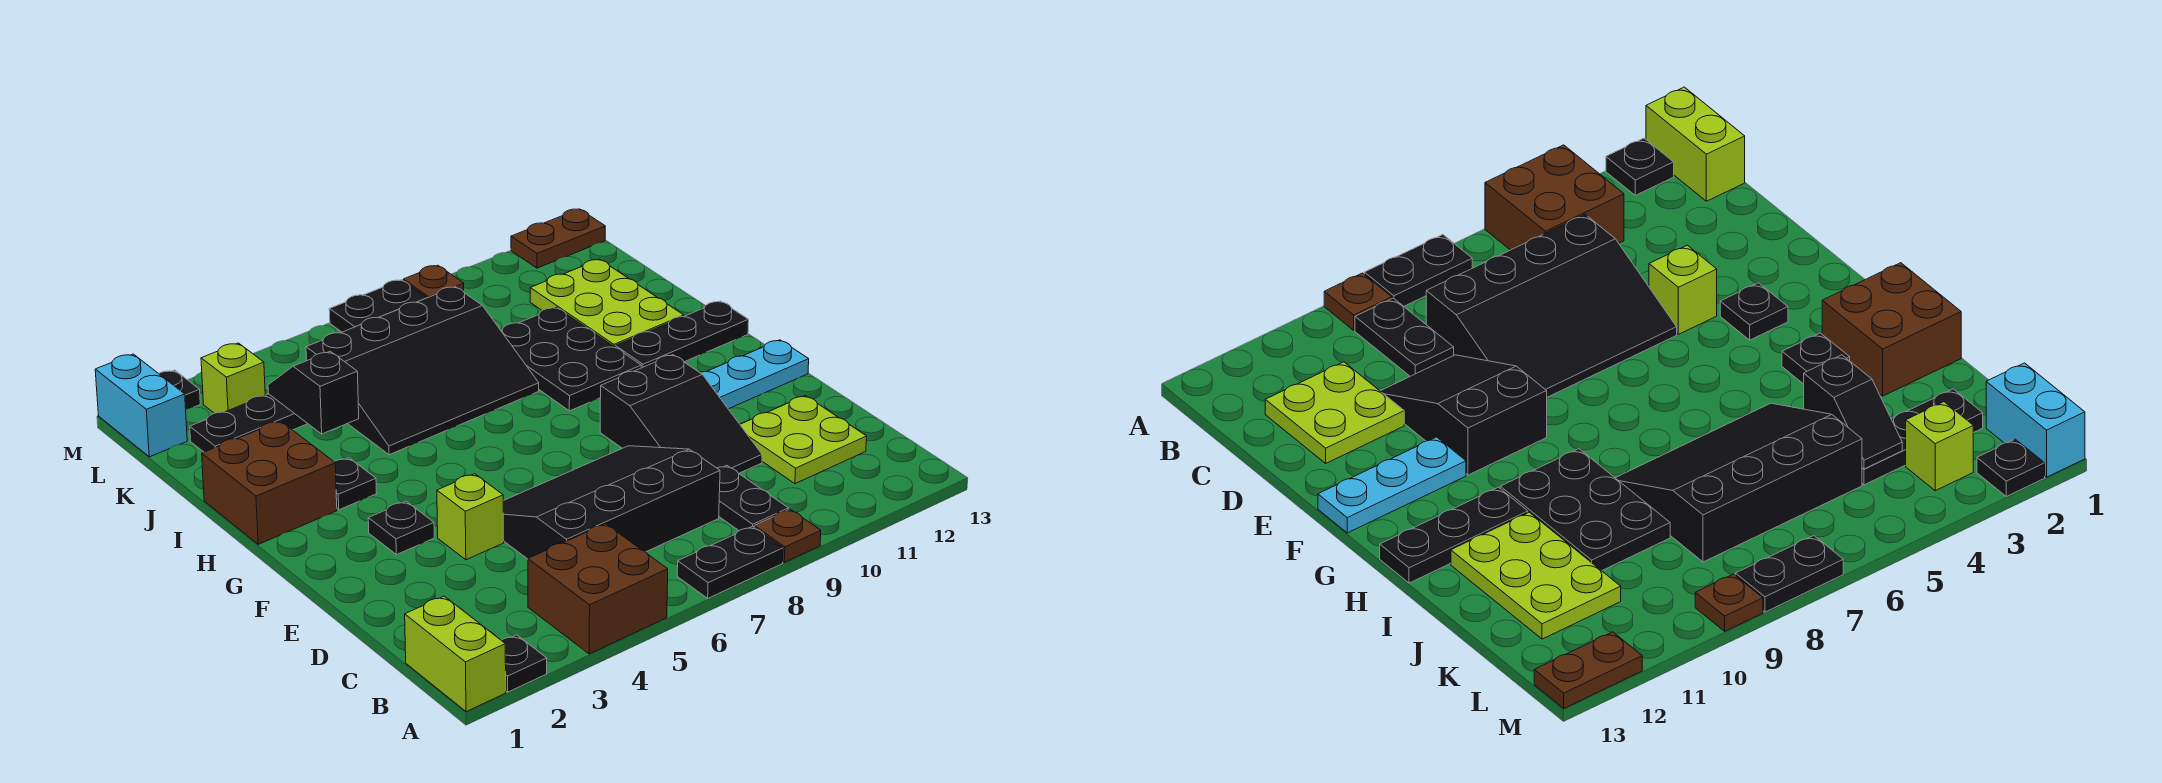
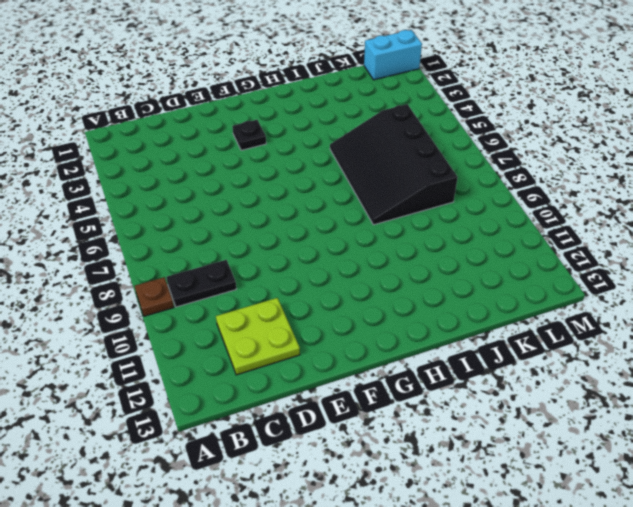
none -> lime 1x2 brick [405,596,506,712]
none -> black 1x1 plate [501,635,547,692]
none -> brown 2x2 brick [528,524,668,654]

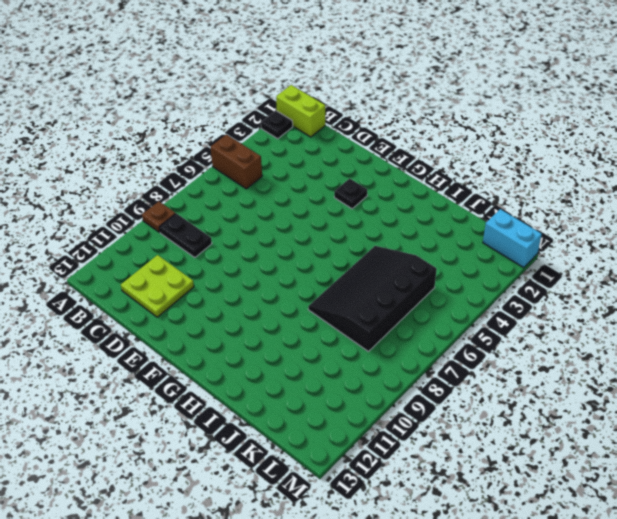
brown 1x2 brick [211,134,262,189] -> brown 2x2 brick [528,524,668,654]
none -> black 1x2 plate [677,526,783,598]
none -> black 3x4 slope [503,446,720,559]
none -> black 2x3 slope [600,355,762,473]

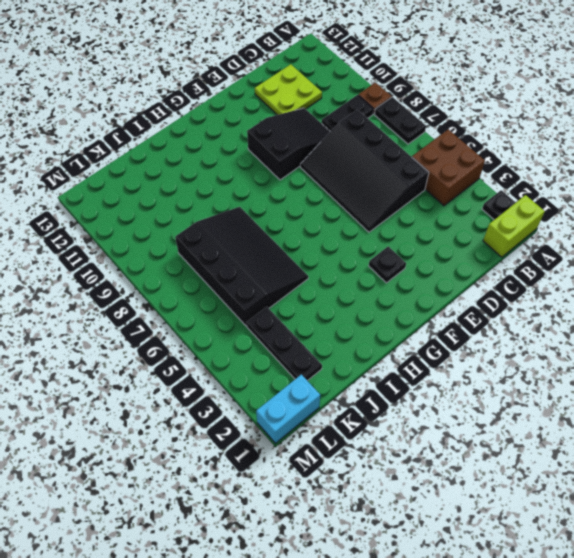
none -> lime 1x1 brick [437,474,504,560]
none -> cyan 1x3 plate [700,340,809,409]
none -> brown 2x2 brick [202,421,337,544]

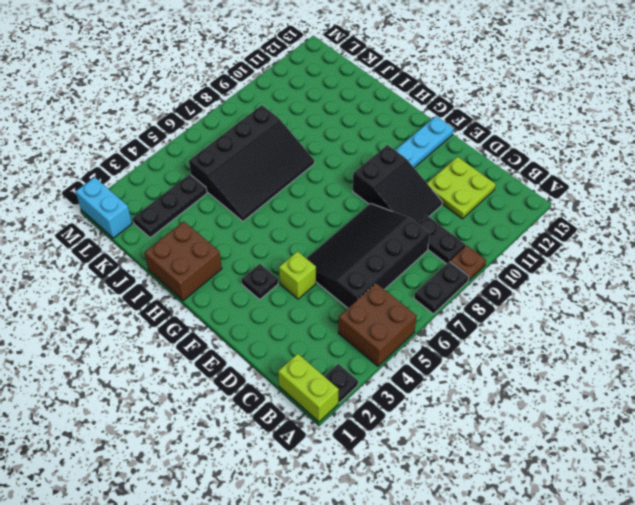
none -> black 1x1 plate [334,458,377,510]
none -> black 2x3 plate [501,307,641,411]
none -> black 1x3 plate [615,301,749,368]

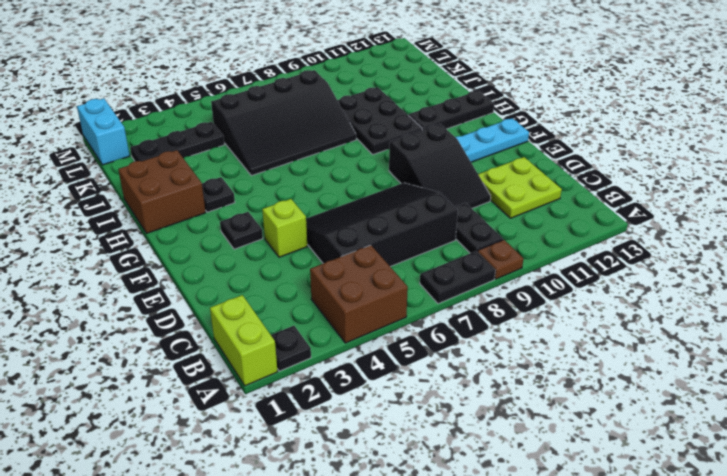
none -> lime 2x3 plate [530,259,684,347]
none -> lime 1x1 brick [201,343,265,413]
none -> black 1x1 plate [159,370,200,409]

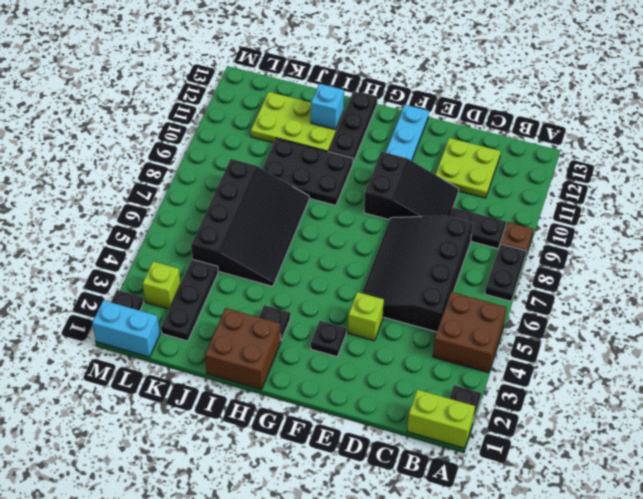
cyan 1x1 brick [311,84,344,130] -> none
none -> black 1x2 plate [329,280,427,332]
none -> brown 1x1 plate [403,265,464,298]
none -> brown 1x2 plate [511,209,605,268]

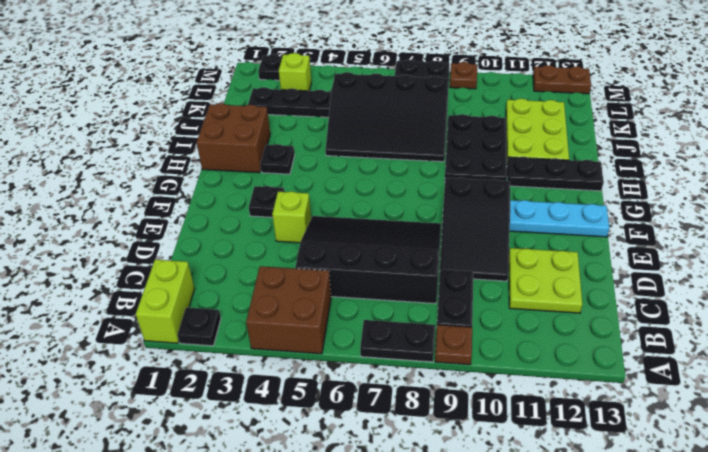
none -> cyan 1x2 brick [95,354,187,457]
none -> black 1x2 slope [268,351,359,434]

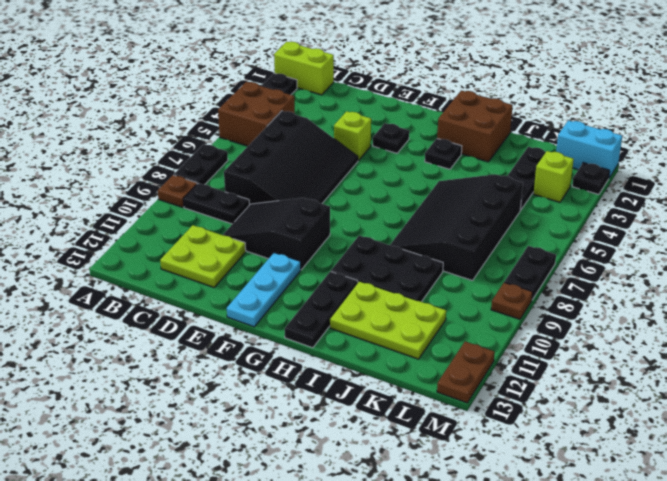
none -> black 1x2 slope [268,351,359,434]

